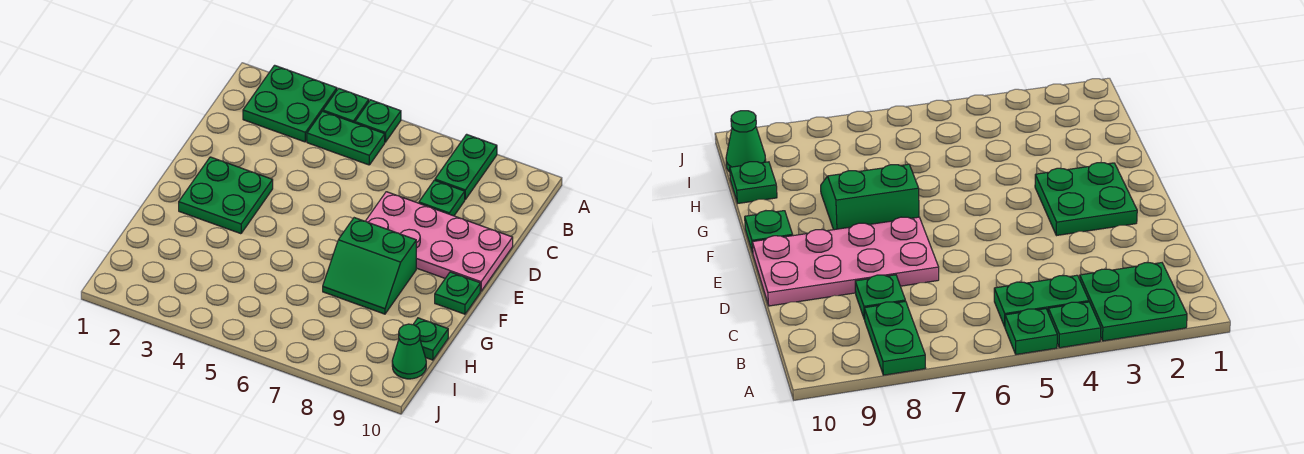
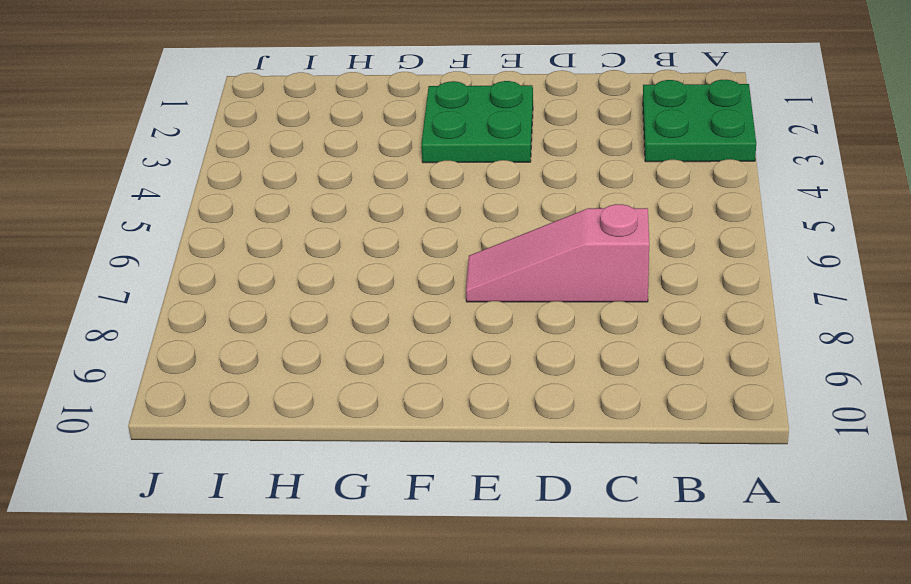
pink 1x3 slope [466,204,649,302] -> pink 2x4 plate [366,192,513,291]
none -> green 1x1 plate [323,88,369,123]
none -> green 1x1 plate [355,100,401,142]
none -> green 1x2 plate [435,134,497,199]

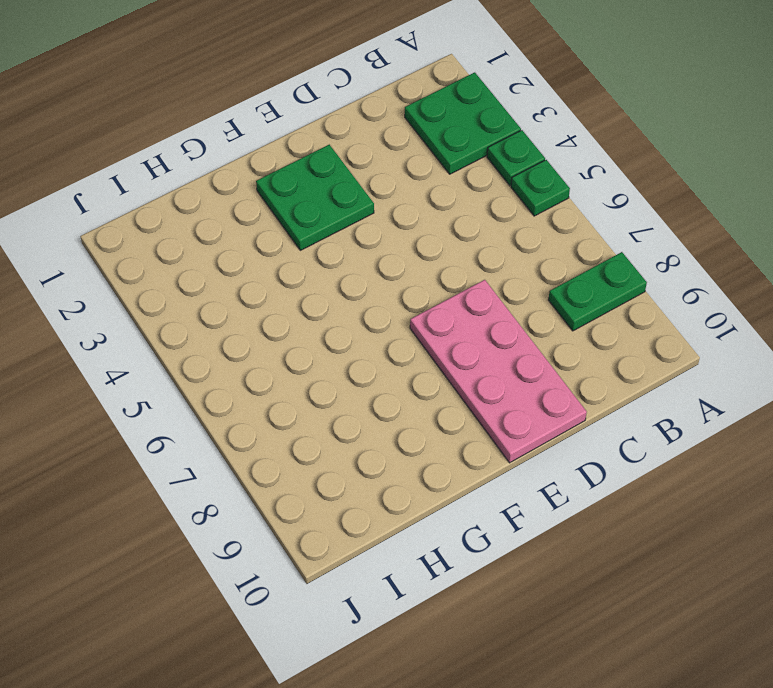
none -> green 1x2 plate [307,111,385,165]
none -> green 1x1 plate [419,180,465,216]
none -> green 2x2 slope [323,218,416,314]

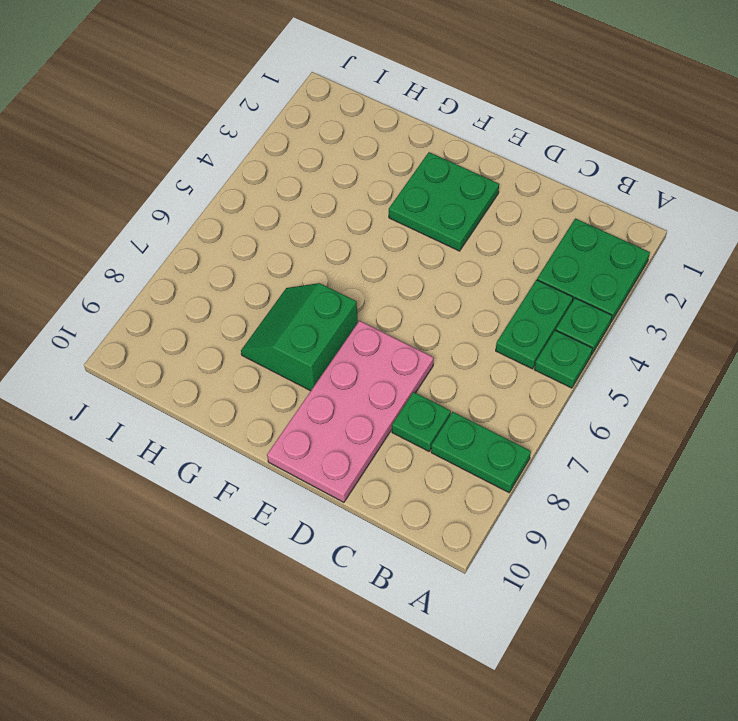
none -> green 1x1 plate [435,272,480,314]
none -> green 1x1 plate [413,318,448,360]
none -> green 1x1 cone [392,324,426,379]

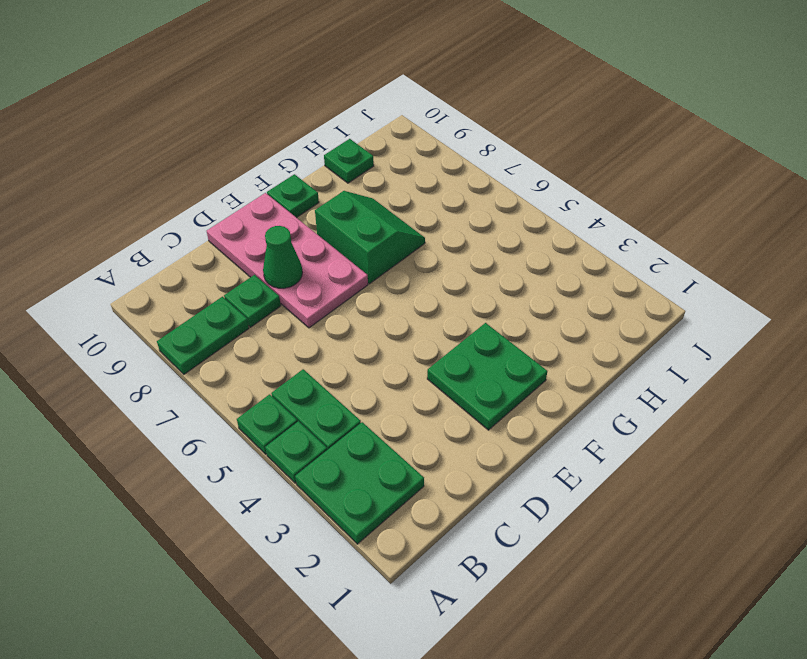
green 1x1 cone [263,226,302,288] -> green 1x1 cone moved to [392,324,426,379]

